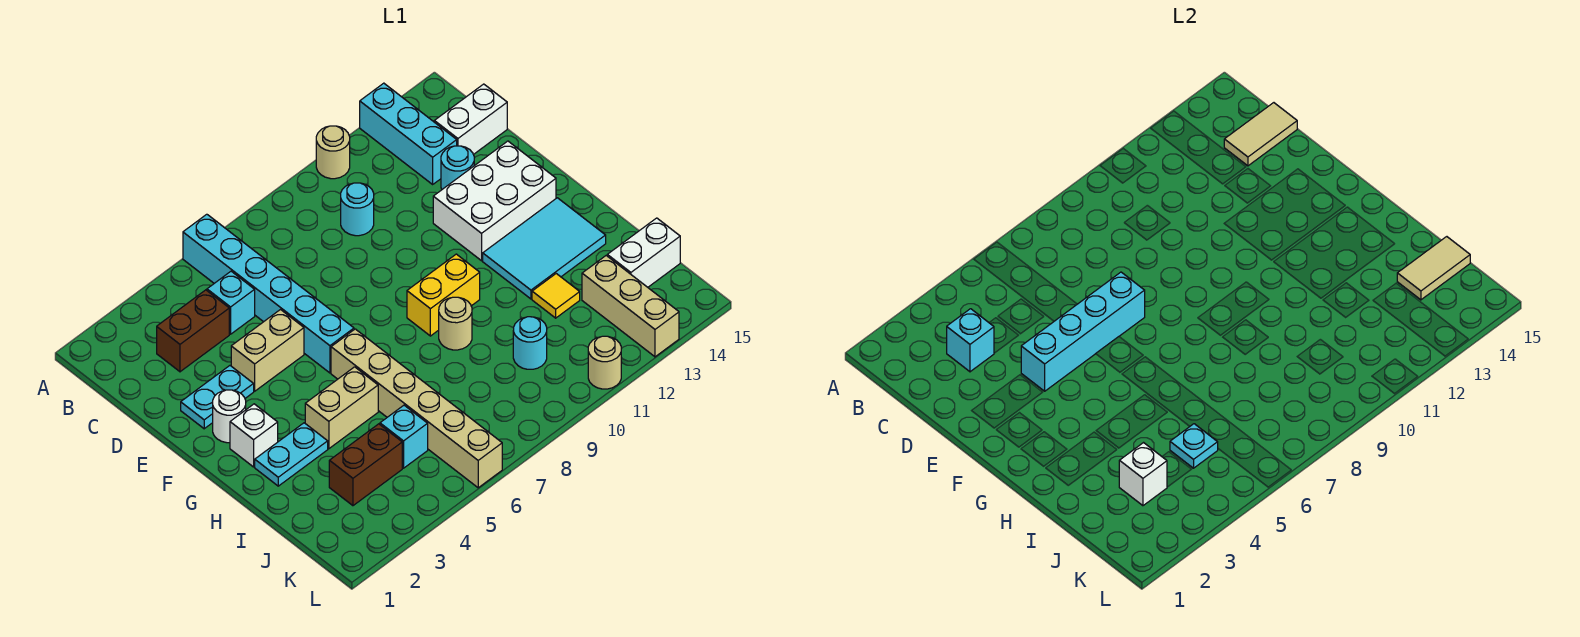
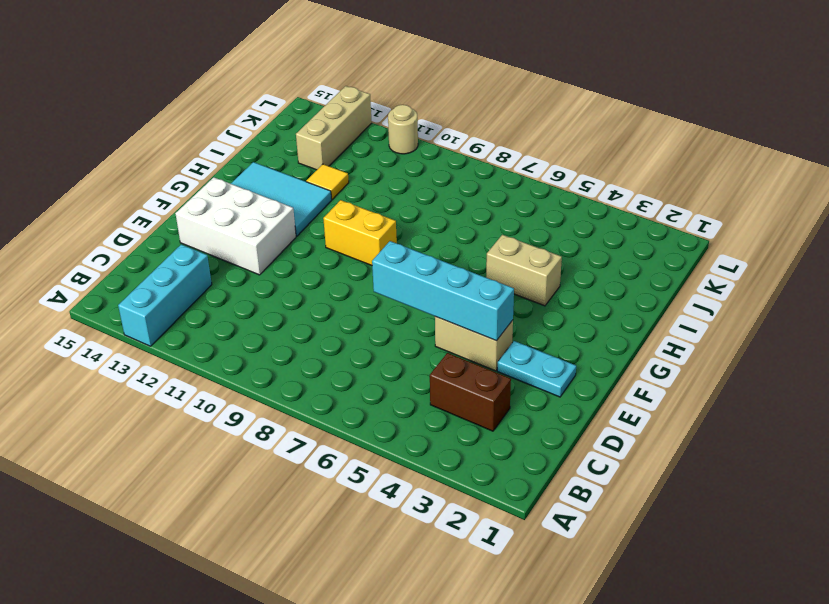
none -> cyan 1x6 brick [183,214,354,373]
none -> tan 1x1 round brick [316,126,350,179]
none -> cyan 1x1 brick [207,271,255,334]
none -> cyan 1x1 round brick [341,183,374,236]

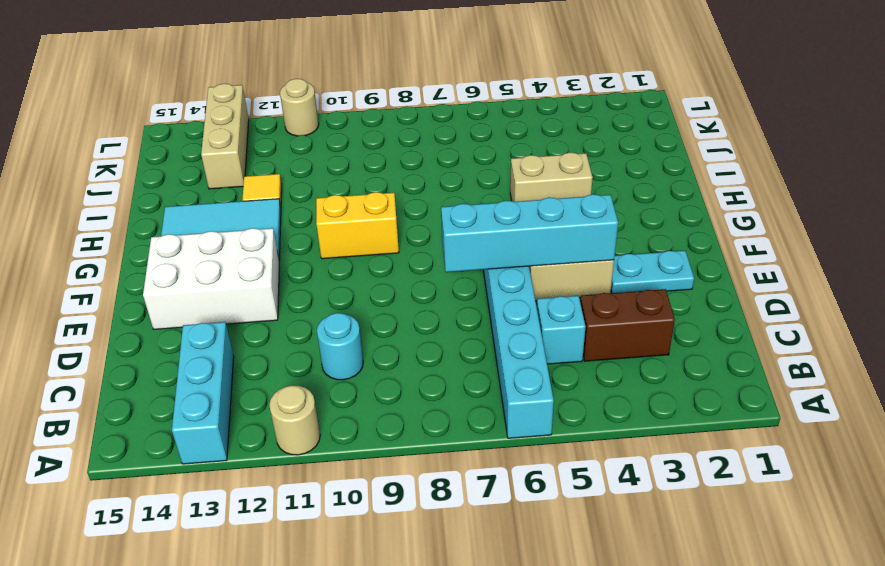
none -> white 1x2 brick [434,84,507,154]
none -> cyan 1x1 round brick [441,146,474,189]
none -> white 1x1 round brick [213,390,246,443]
none -> white 1x1 brick [230,404,278,467]

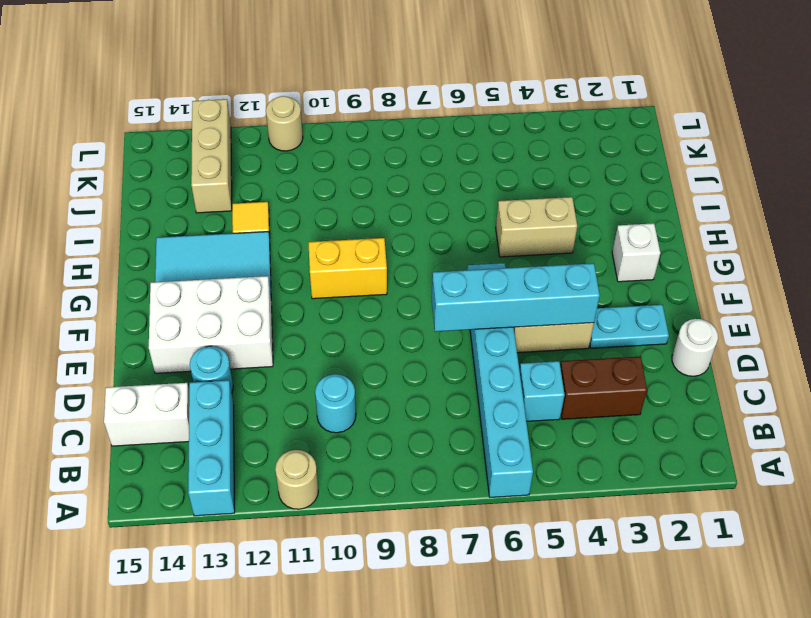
white 1x1 round brick [672,319,718,376] -> white 1x1 round brick moved to [213,390,246,443]
none -> tan 1x6 brick [331,329,502,488]
none -> cyan 1x2 plate [255,423,328,486]
none -> tan 1x1 round brick [439,297,472,350]
none -> brown 1x2 brick [329,424,402,506]

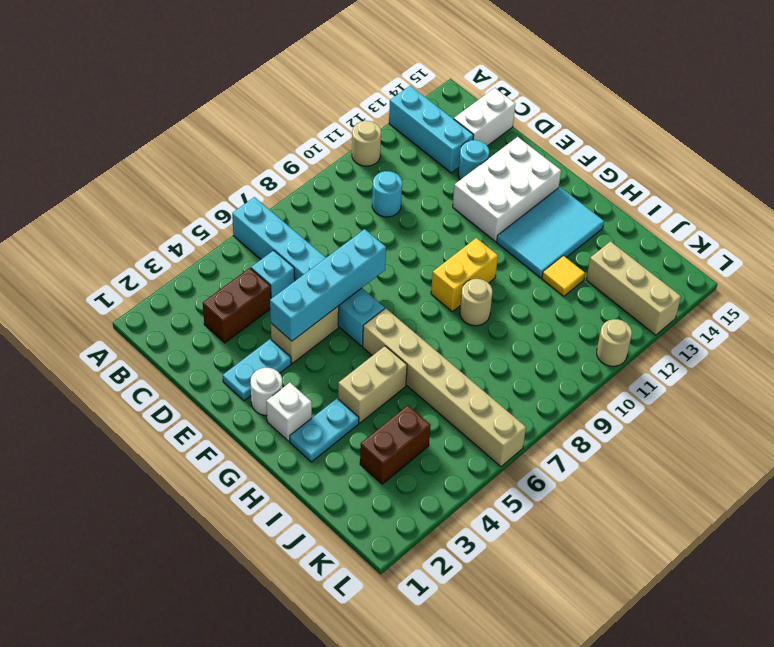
none -> cyan 1x1 brick [380,405,428,468]
none -> cyan 1x1 round brick [513,317,547,369]
none -> white 1x2 brick [607,218,680,287]
none -> cyan 1x1 brick [947,309,994,372]

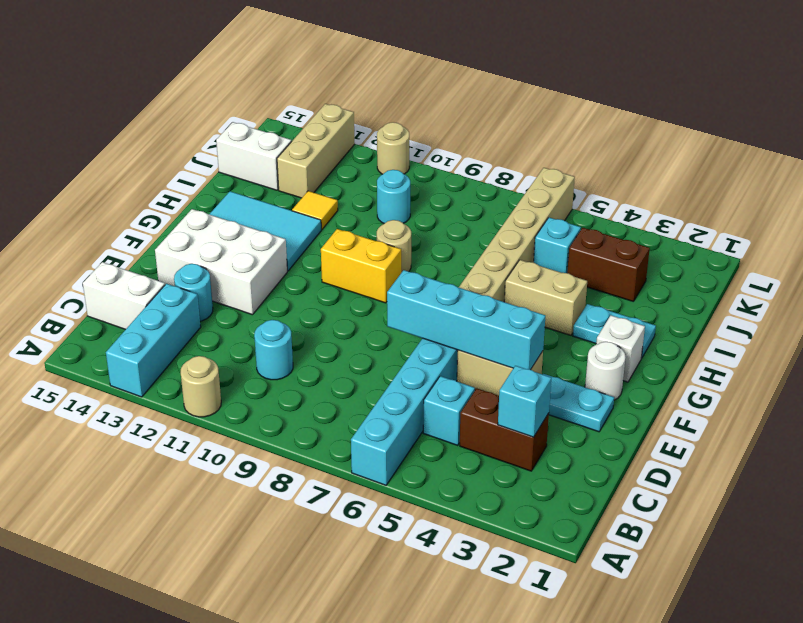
none -> tan 1x2 tile [1224,103,1297,166]
none -> white 1x1 brick [1119,443,1167,506]
none -> cyan 1x1 plate [1170,424,1218,468]
none -> tan 1x2 tile [1397,237,1470,300]

